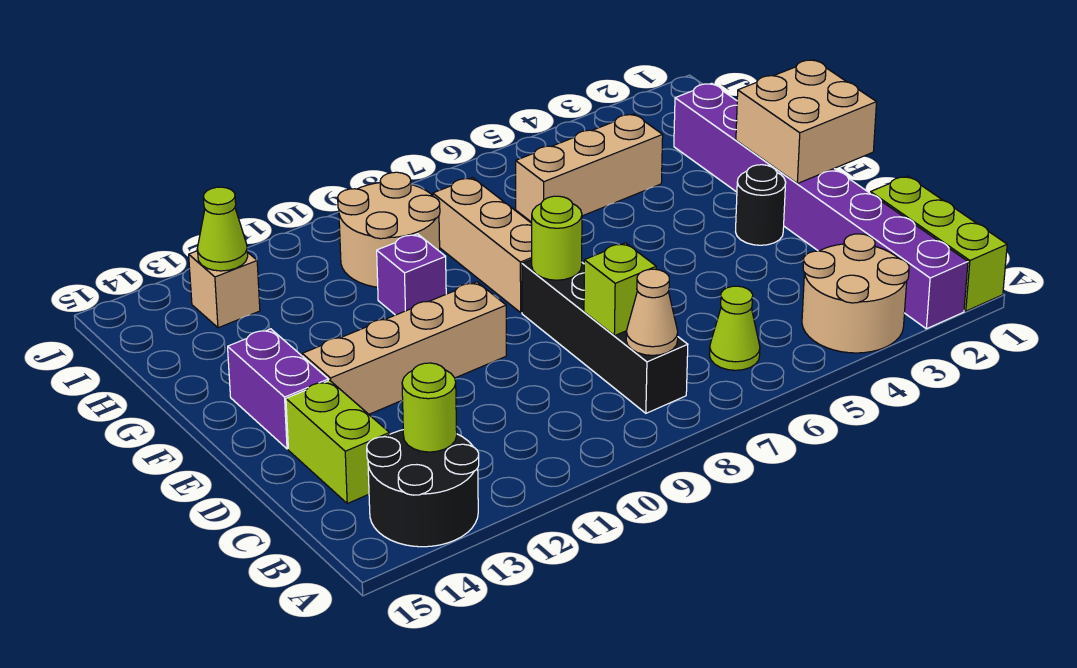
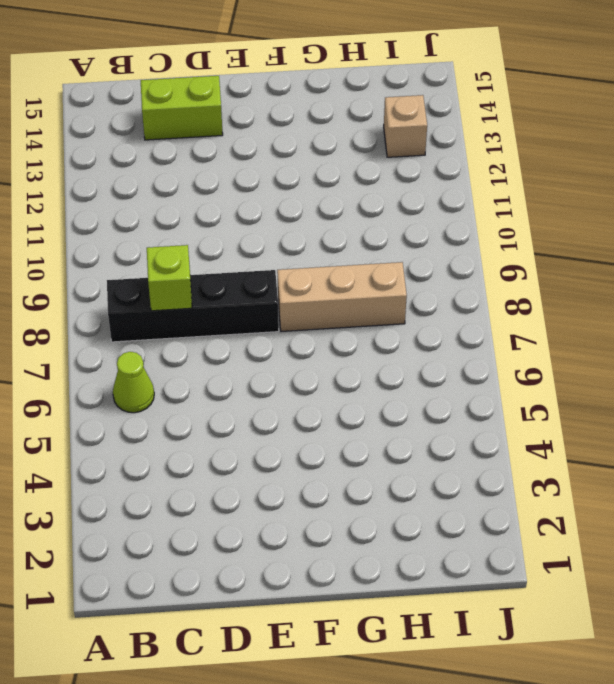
none -> lime 1x3 brick [870,176,1007,311]
none -> purple 1x8 brick [674,83,968,329]
none -> tan 2x2 round brick [802,234,909,353]

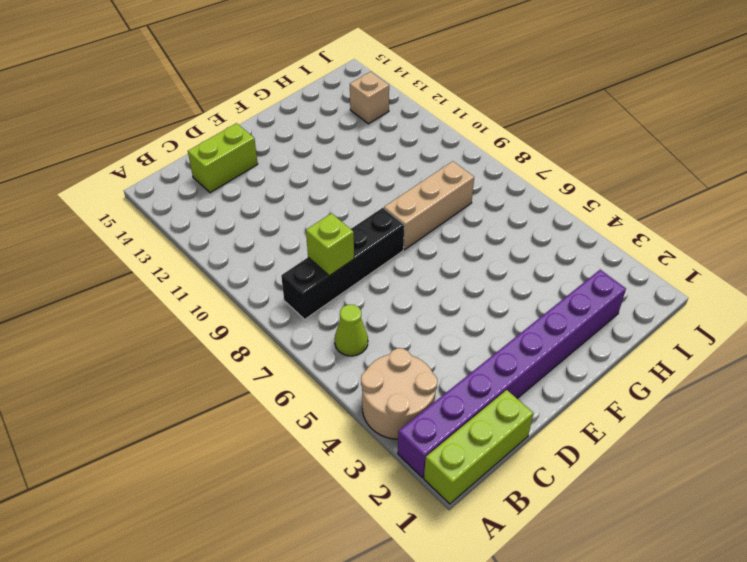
none -> black 2x2 round brick [367,430,479,547]
none -> black 1x1 round brick [736,165,786,245]
none -> tan 1x4 brick [302,282,506,414]

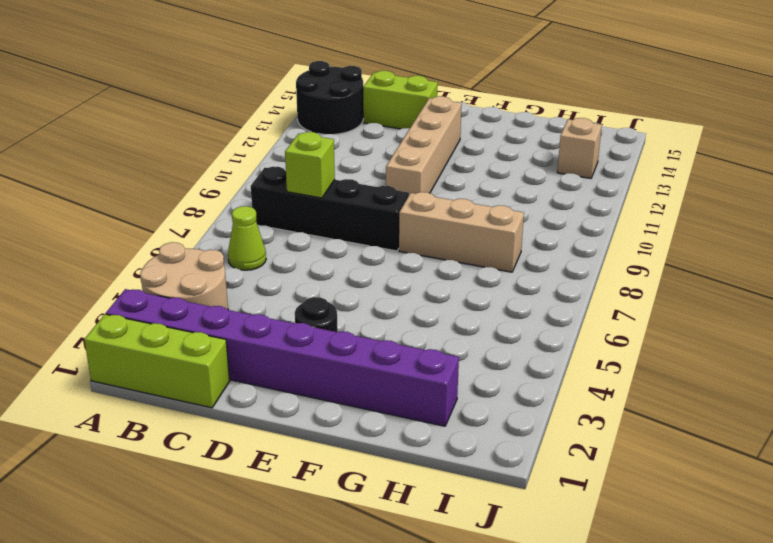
none -> purple 1x2 brick [228,329,328,449]
none -> purple 1x1 brick [377,234,446,315]
none -> tan 1x3 brick [516,114,663,222]

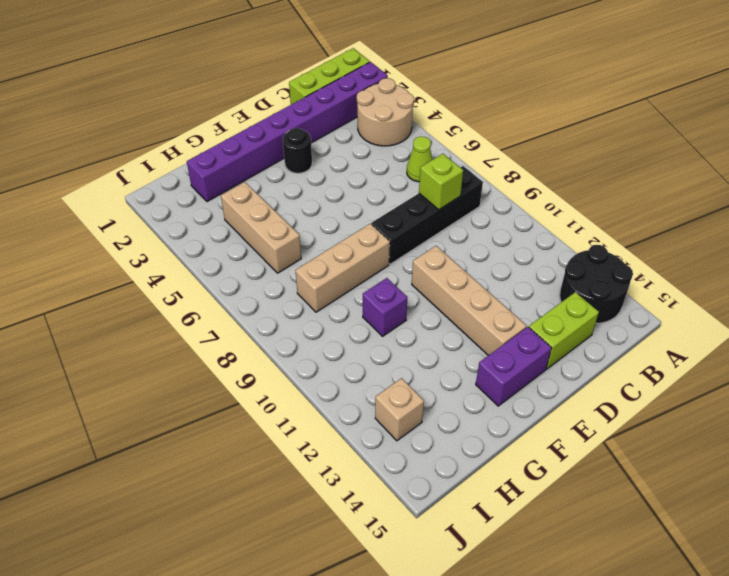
none -> tan 2x2 round brick [338,172,440,287]
none -> tan 1x1 cone [626,269,678,355]
none -> lime 1x1 round brick [402,363,457,452]

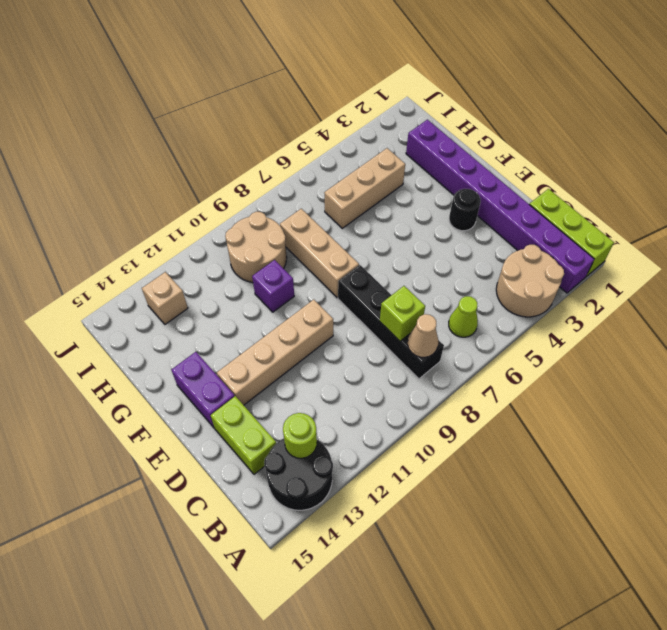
none -> tan 2x2 brick [736,60,876,184]
none -> lime 1x1 round brick [532,196,582,280]
none -> lime 1x1 cone [197,187,248,271]

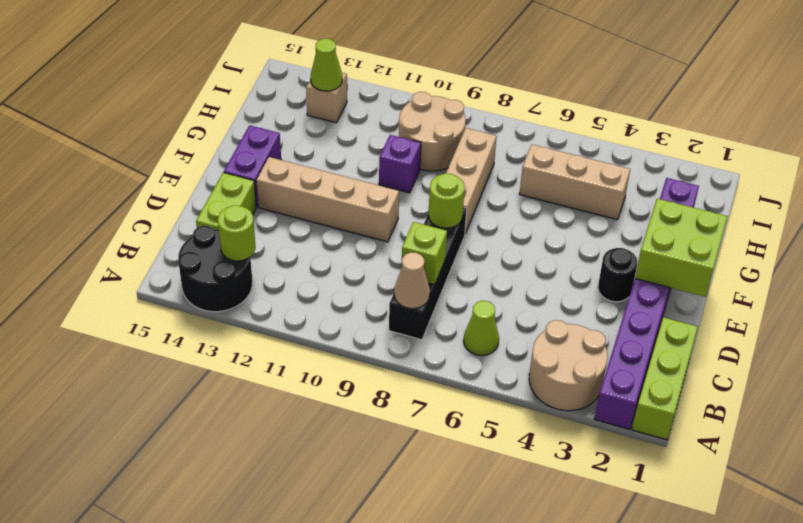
lime 2x2 brick [635,199,728,297] -> tan 2x2 brick [736,60,876,184]

